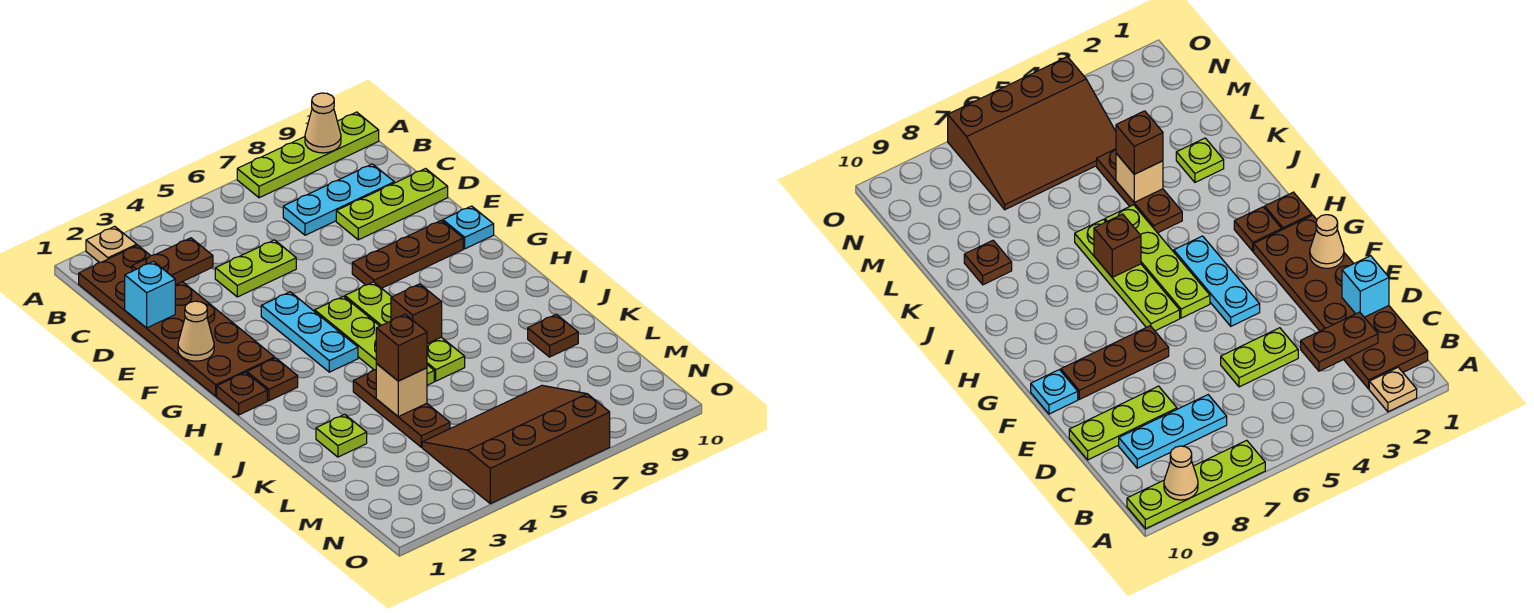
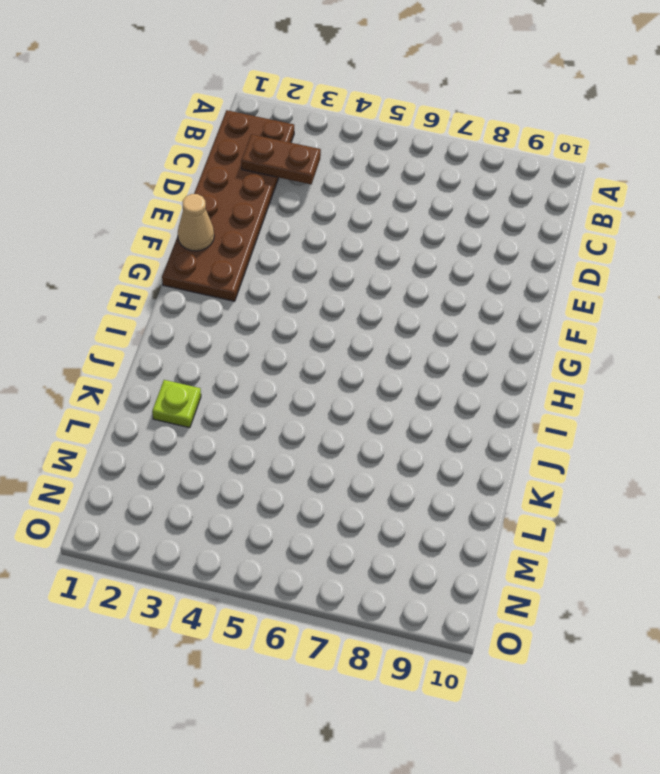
none -> tan 1x1 plate [86,226,137,263]
none -> lime 1x4 plate [237,112,379,198]
none -> cyan 1x3 plate [283,164,394,235]

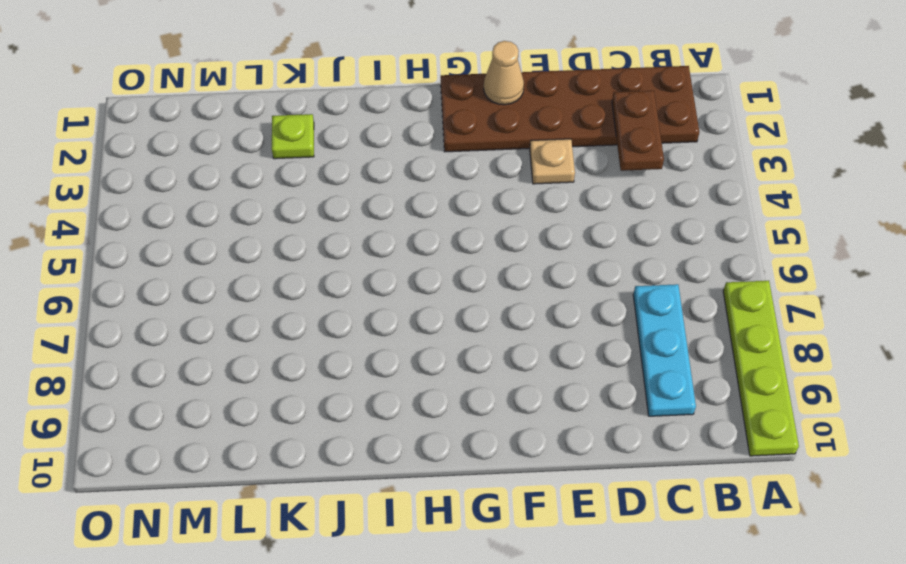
tan 1x1 plate [530,139,575,184] -> tan 1x1 plate moved to [86,226,137,263]
none -> lime 1x2 plate [215,240,296,297]
none -> lime 1x3 plate [336,169,448,240]
none -> cyan 1x3 plate [261,292,358,372]

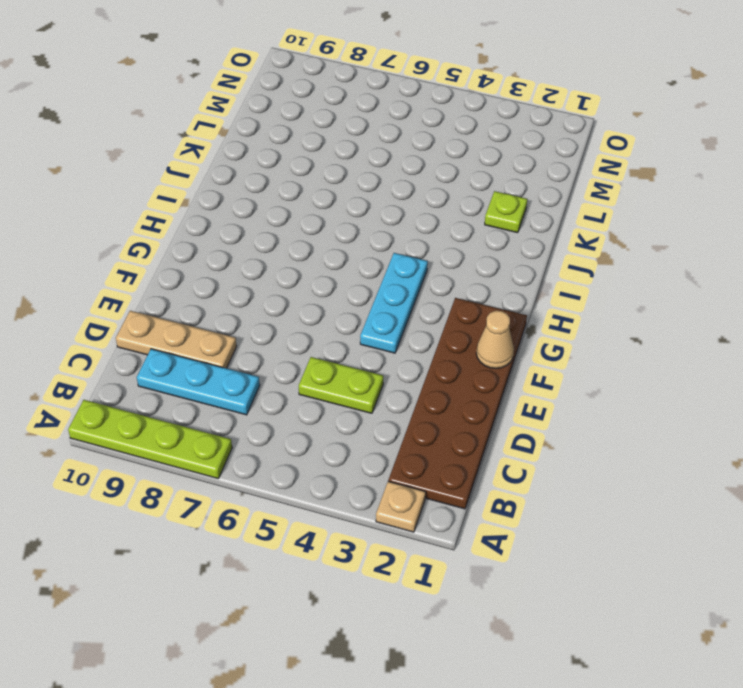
tan 1x3 plate [116,311,237,368] -> lime 1x3 plate [336,169,448,240]
none -> brown 1x3 plate [352,220,463,288]
none -> cyan 1x1 plate [443,206,494,249]
none -> lime 1x4 plate [315,296,434,385]

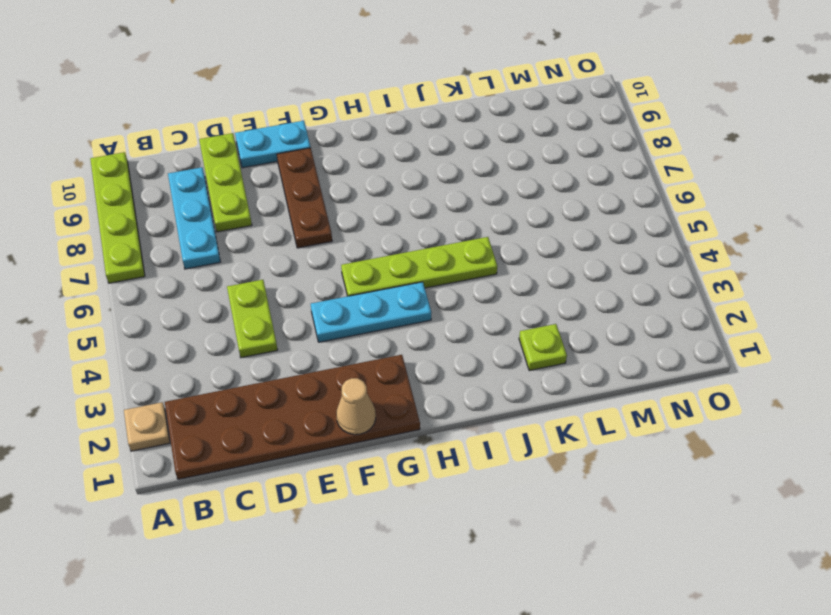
cyan 1x2 plate [235,121,311,168] -> cyan 1x1 plate [443,206,494,249]
none -> lime 1x4 plate [345,282,465,381]
none -> brown 1x1 plate [217,372,267,415]
none -> brown 1x1 plate [247,358,298,401]

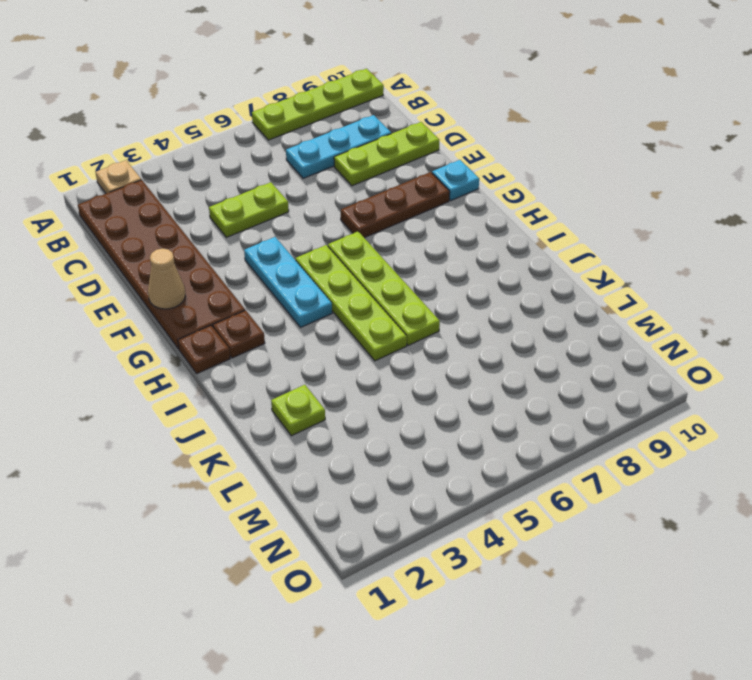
none -> brown 1x3 plate [353,370,450,447]
none -> brown 1x1 plate [528,314,578,357]
none -> brown 3x4 slope [422,385,610,504]

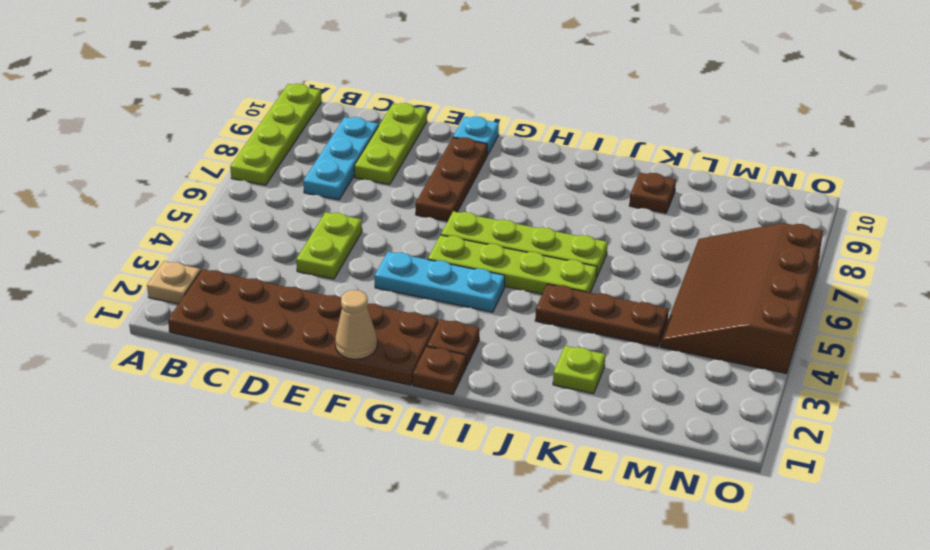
none -> tan 1x1 cone [305,93,341,153]
none -> brown 1x2 plate [132,238,213,285]
none -> cyan 1x1 brick [125,261,175,328]

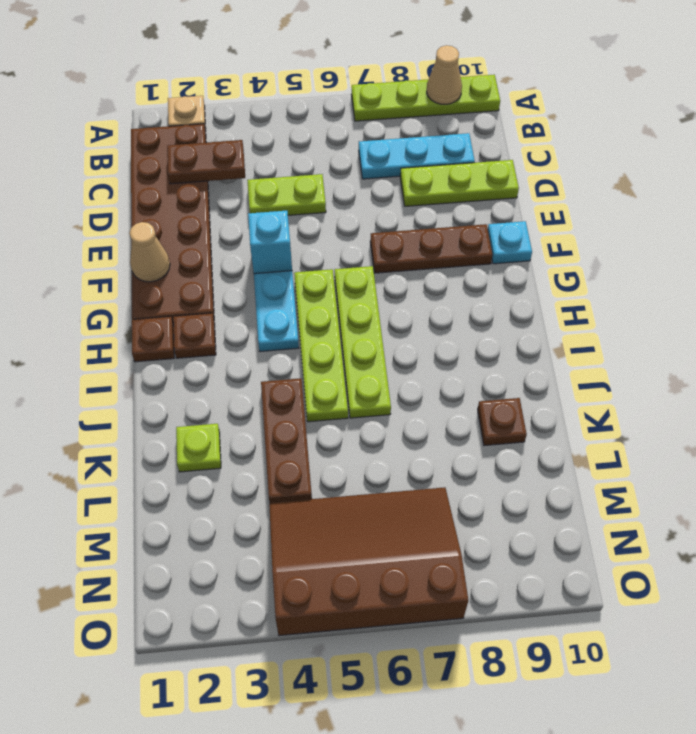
cyan 1x1 brick [248,211,292,274] -> cyan 1x1 brick moved to [125,261,175,328]
none -> brown 1x1 brick [391,284,442,344]
none -> tan 1x1 brick [376,364,427,417]
none -> brown 1x1 brick [376,314,427,381]

